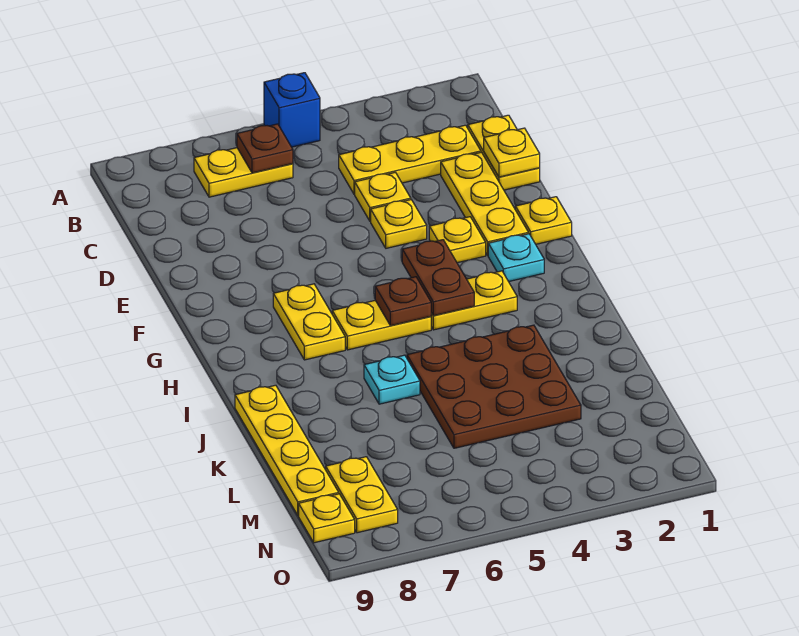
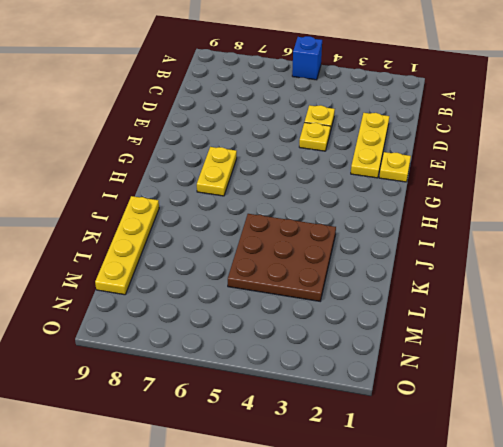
none -> yellow 1x2 plate [194,148,293,197]
none -> yellow 1x2 plate [468,115,540,190]
none -> yellow 1x3 plate [339,125,481,194]

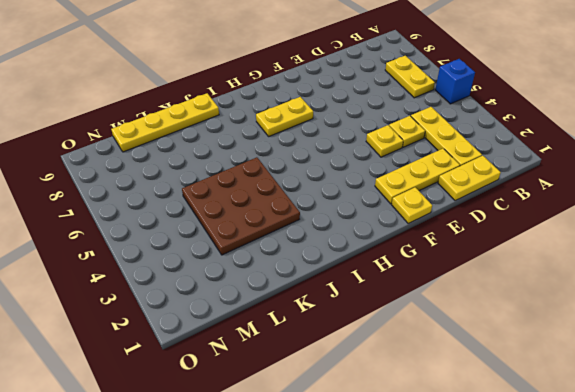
none -> yellow 1x1 plate [429,217,486,263]
none -> cyan 1x1 plate [488,234,544,282]
none -> yellow 1x2 plate [431,271,517,330]

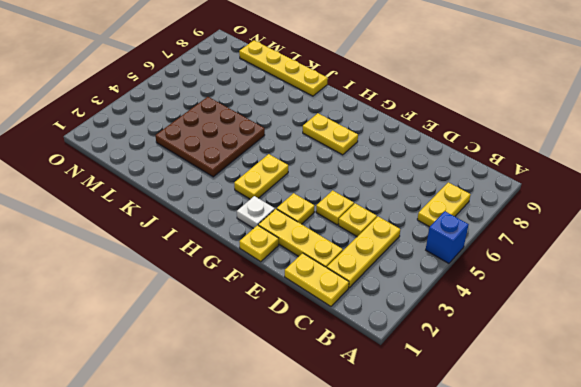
white 1x1 plate [237,196,275,229] -> cyan 1x1 plate [488,234,544,282]
none -> yellow 1x2 plate [332,300,431,350]
none -> cyan 1x1 plate [364,355,420,404]
none -> yellow 1x2 plate [326,457,398,533]

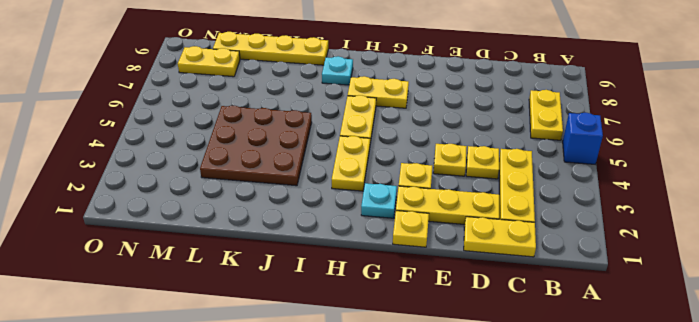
cyan 1x1 plate [322,56,353,85] -> cyan 1x1 plate moved to [364,355,420,404]
none -> yellow 1x1 plate [299,494,355,543]
none -> brown 1x1 plate [237,124,293,173]
none -> yellow 1x1 plate [484,128,540,177]

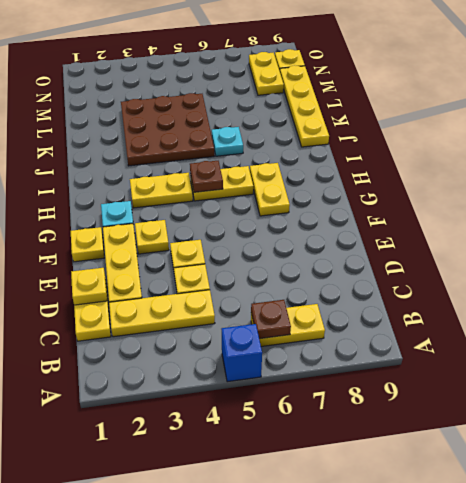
none -> brown 1x2 plate [402,240,474,316]

